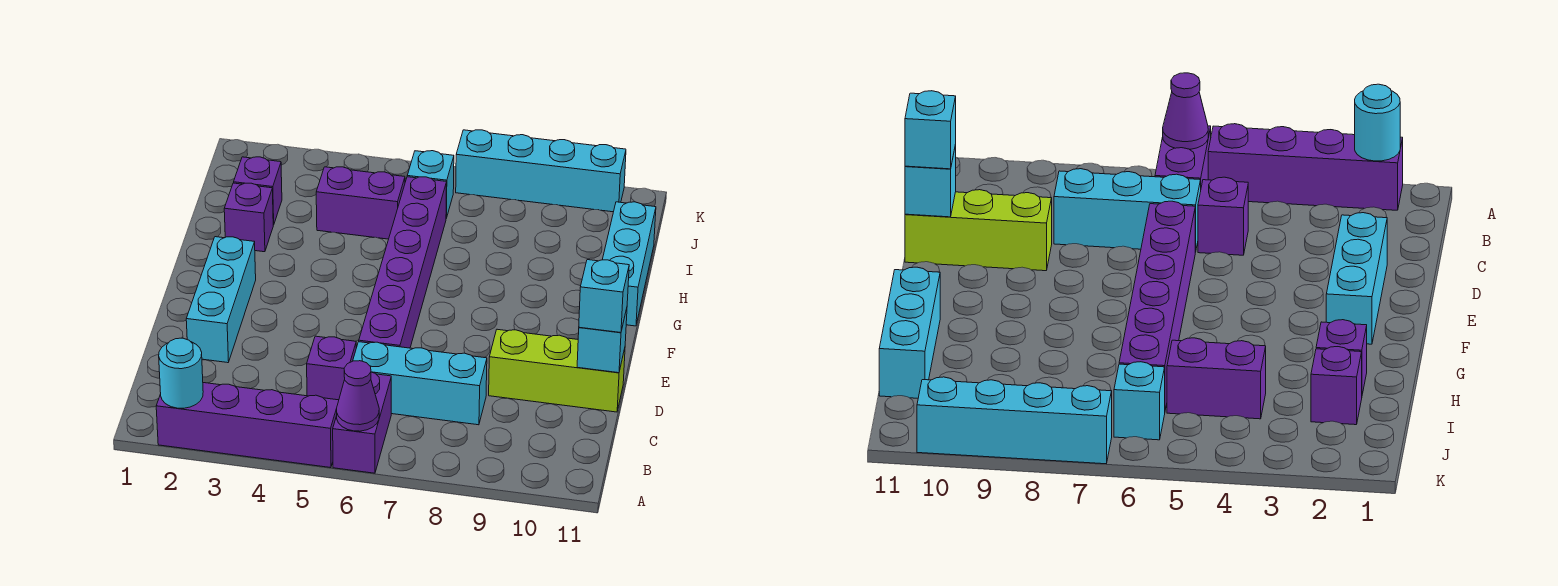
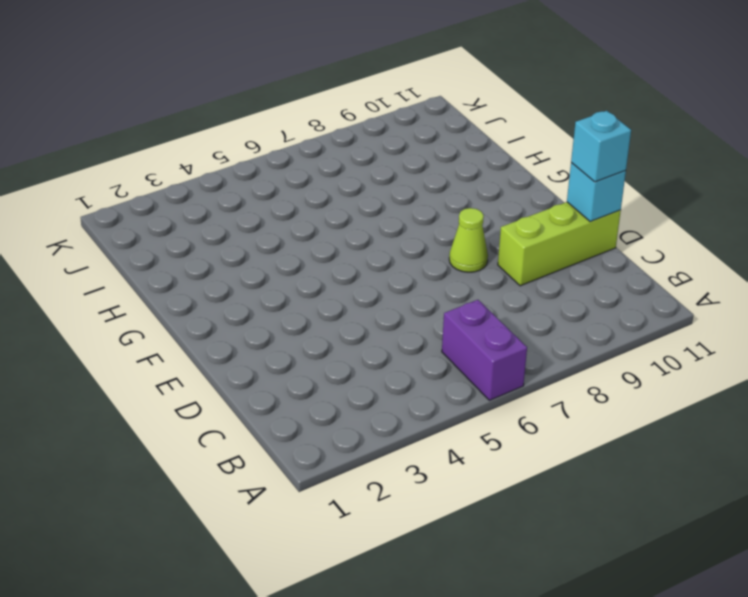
lime 1x1 cone [449,208,488,272] -> none
none -> purple 1x4 brick [156,383,339,468]
none -> purple 1x1 brick [307,336,356,400]
none -> cyan 1x3 brick [353,342,487,425]

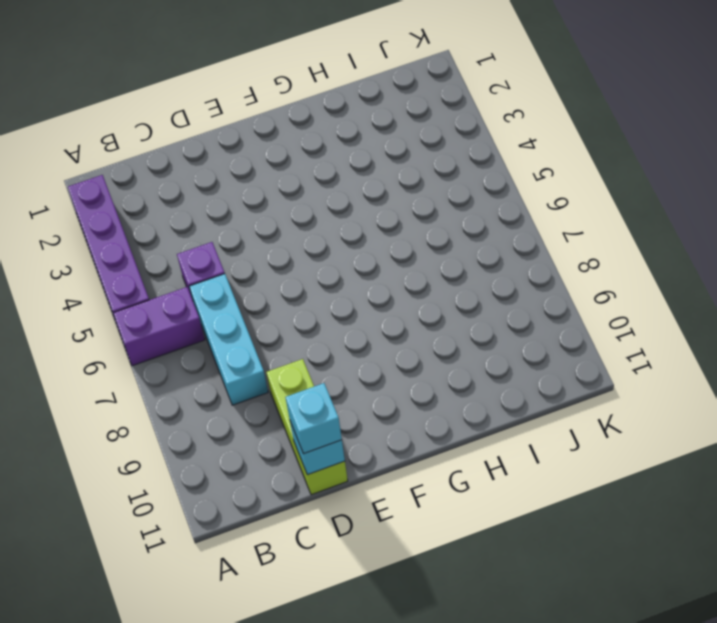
none -> cyan 1x3 brick [186,237,256,363]
none -> purple 1x6 brick [359,177,447,348]
none -> cyan 1x3 brick [602,202,656,326]

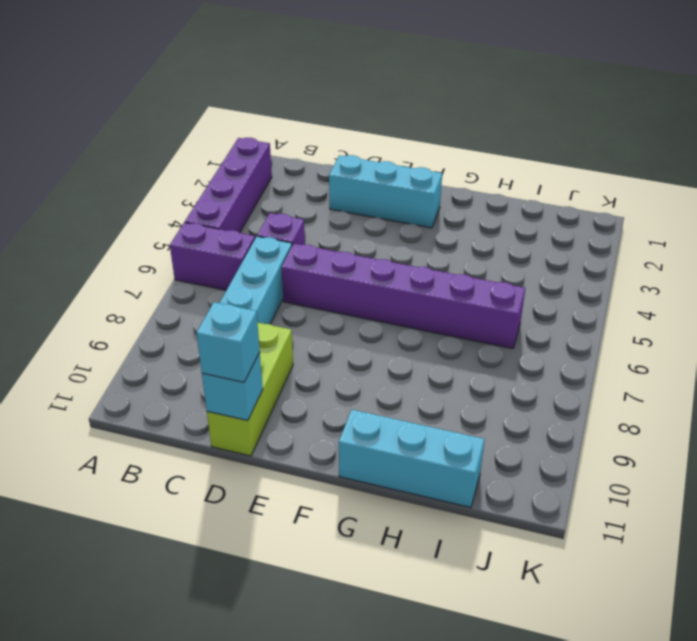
none -> purple 1x1 brick [224,183,273,252]
none -> purple 1x1 brick [234,157,282,225]
none -> purple 1x2 brick [316,167,405,239]

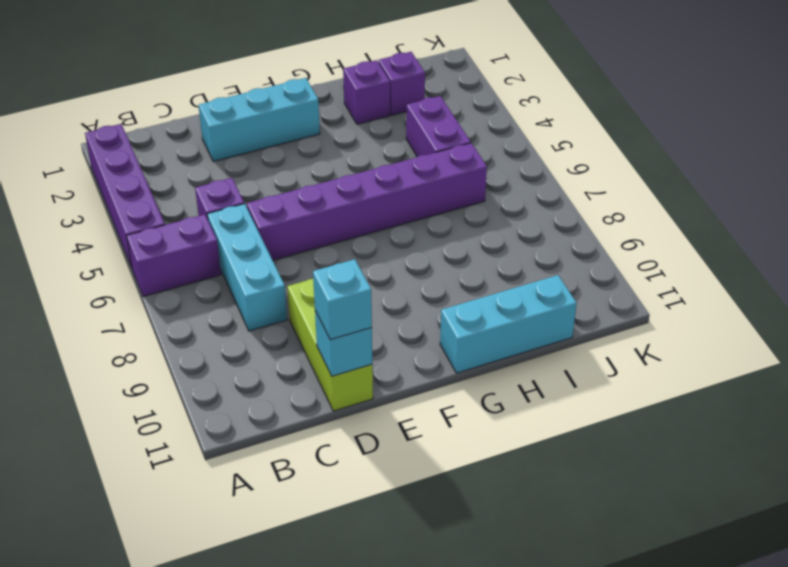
none -> cyan 1x1 brick [407,151,454,218]
none -> cyan 1x4 brick [456,130,626,212]
none -> cyan 1x1 round brick [159,338,203,408]

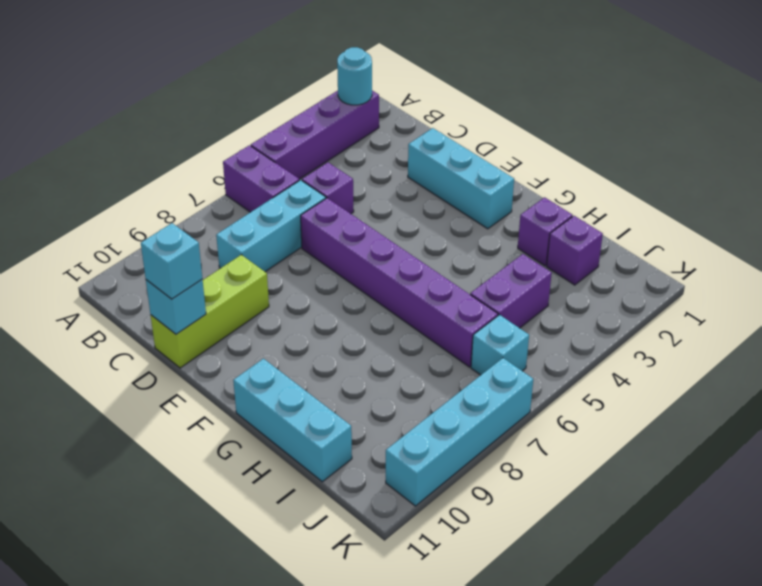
none -> purple 1x1 cone [337,361,379,431]

